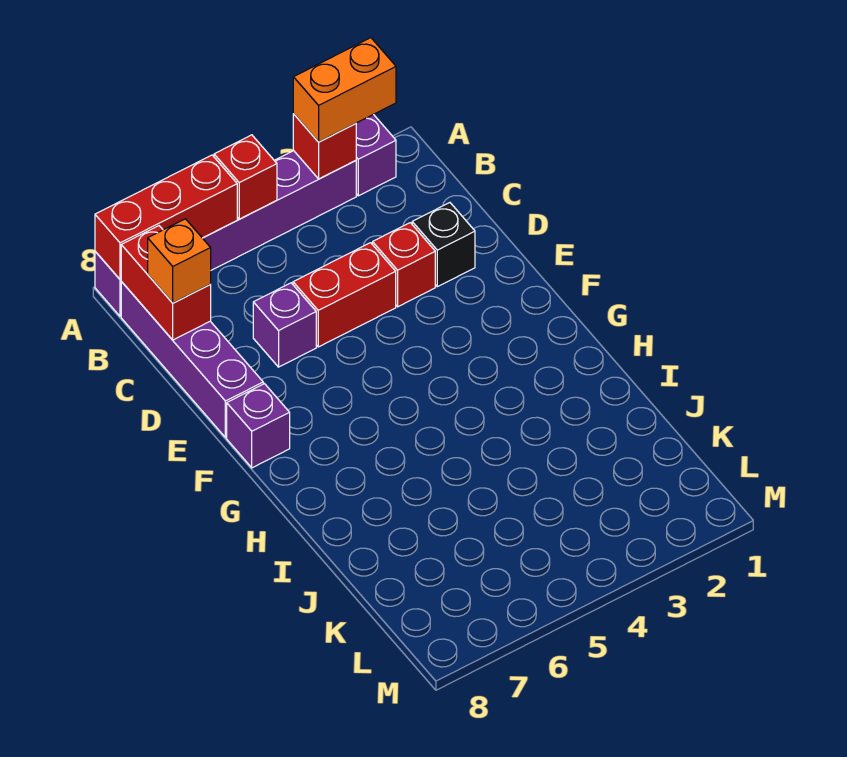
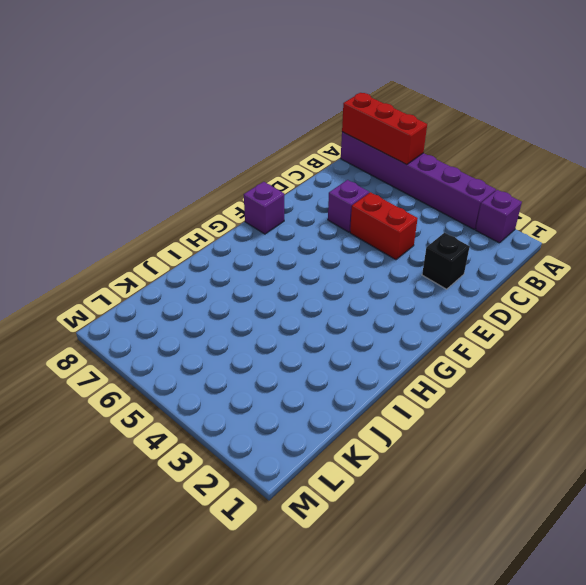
none -> purple 1x4 brick [121,282,263,438]
none -> red 1x1 brick [373,223,435,307]
none -> red 1x1 brick [293,114,356,179]

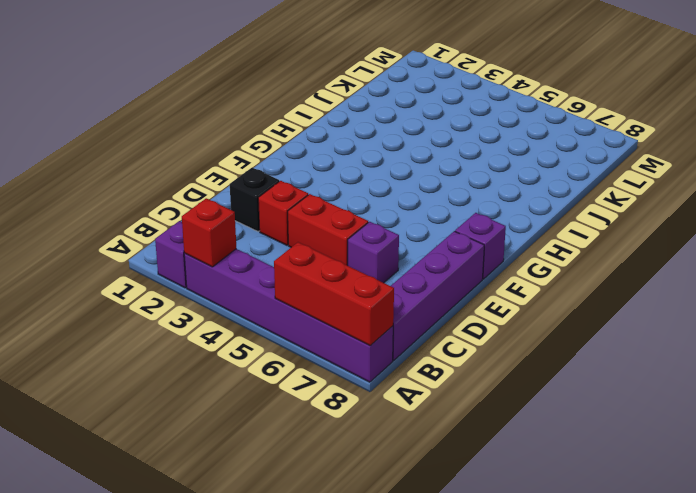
none -> red 1x1 brick [214,135,277,219]
none -> red 1x2 brick [121,226,211,340]
none -> orange 1x2 brick [293,38,396,142]

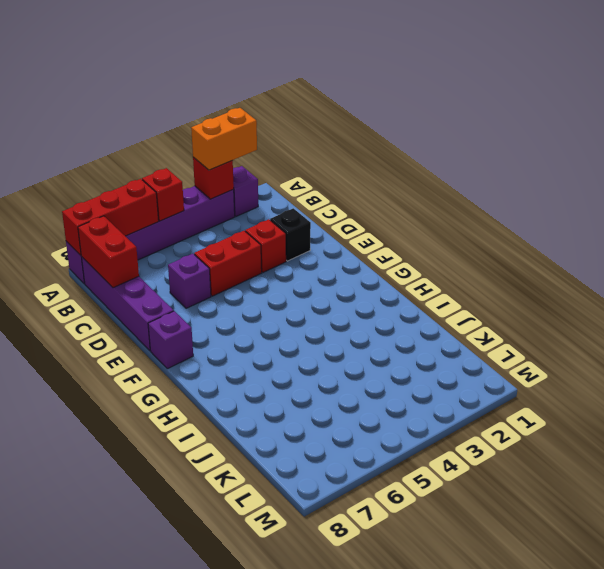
none -> orange 1x1 brick [148,219,211,303]

